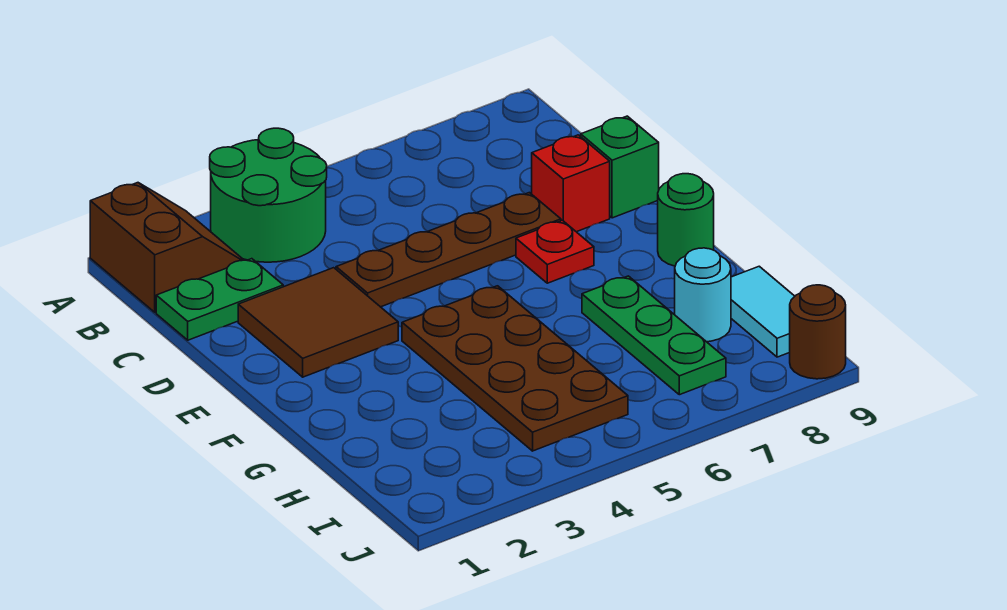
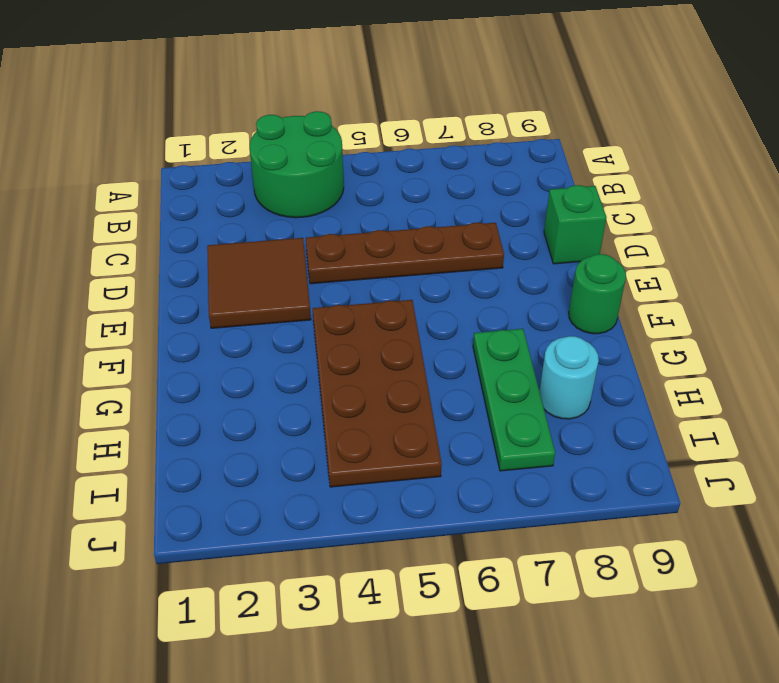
none -> brown 2x2 slope [90,183,243,312]
none -> green 1x2 plate [156,259,283,340]
none -> red 1x1 brick [532,135,610,232]

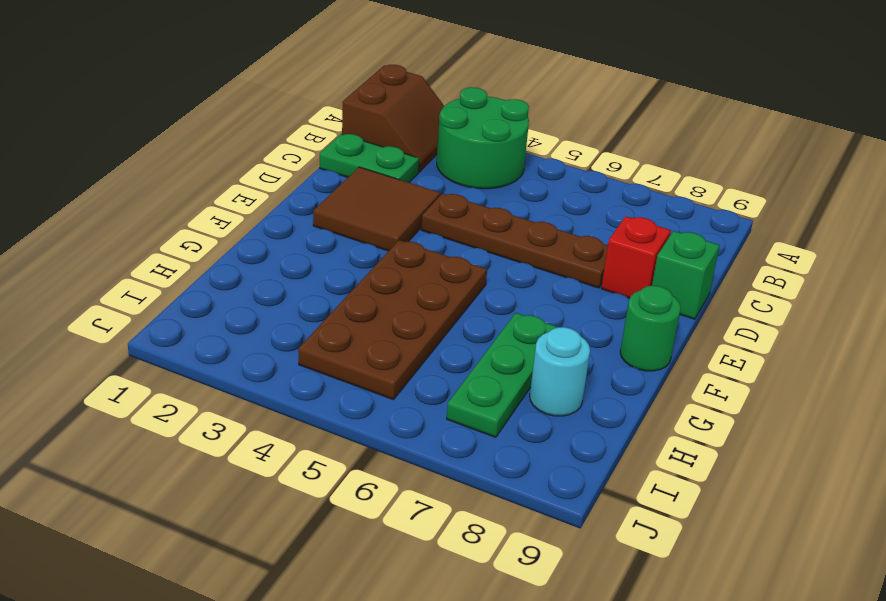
none -> red 1x1 plate [516,220,594,283]
none -> cyan 1x2 tile [731,266,795,357]
none -> brown 1x1 round brick [790,285,846,379]

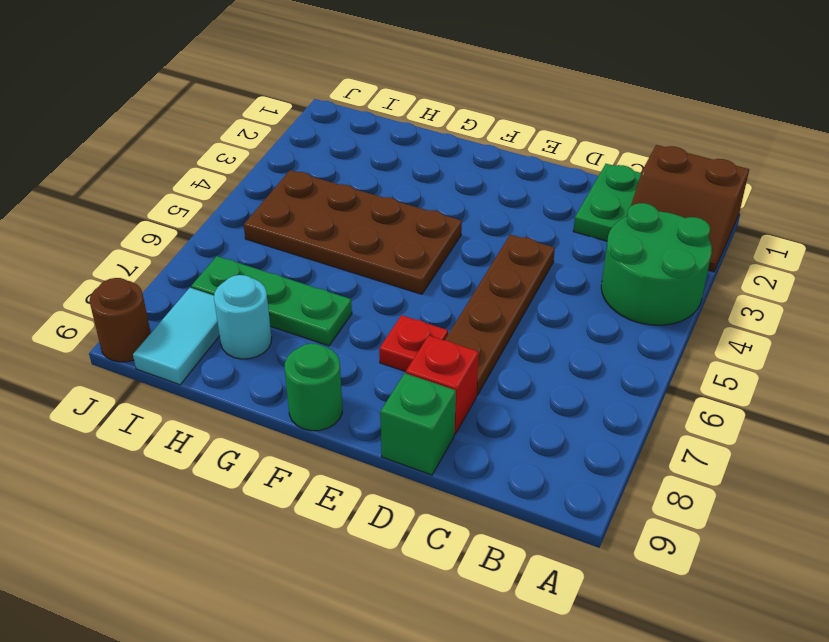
cyan 1x2 tile [133,288,220,385] -> cyan 1x2 tile turned to [731,266,795,357]
none -> brown 2x2 tile [238,268,398,377]

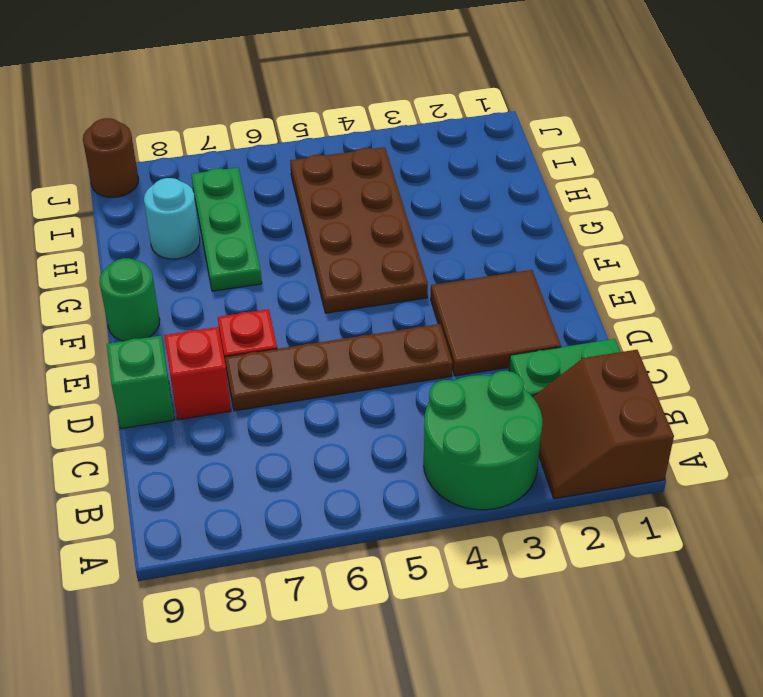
none -> cyan 1x2 tile [731,266,795,357]

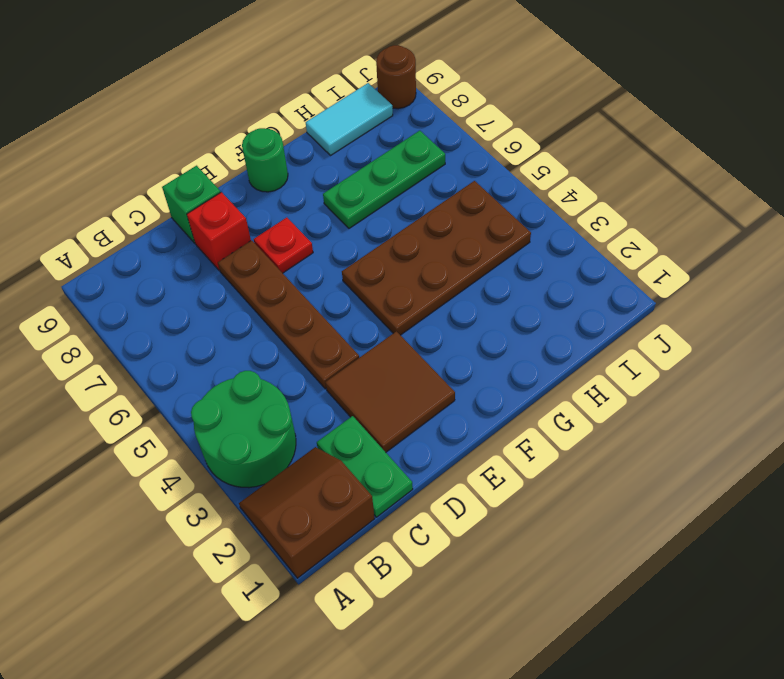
none -> cyan 1x1 round brick [675,248,731,342]

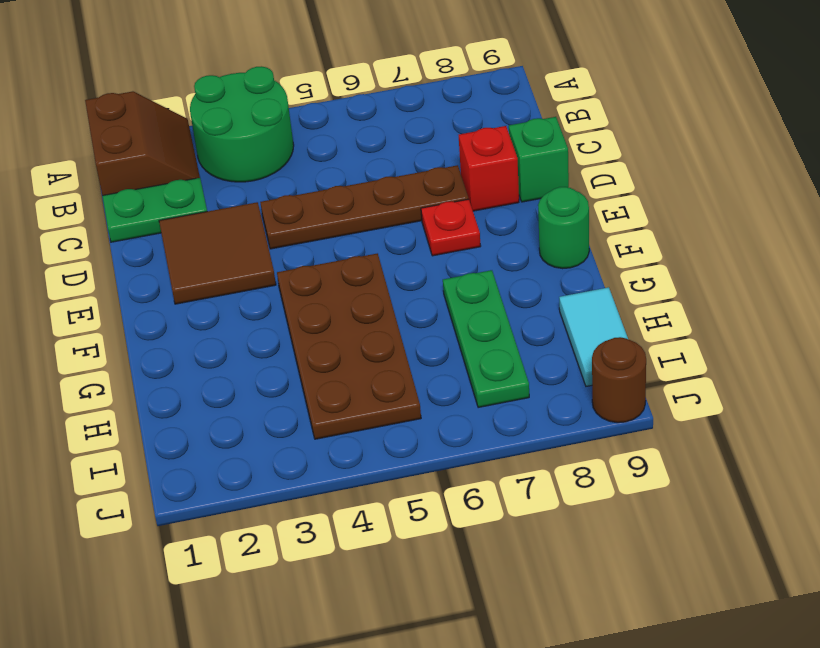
none -> cyan 1x1 round brick [675,248,731,342]

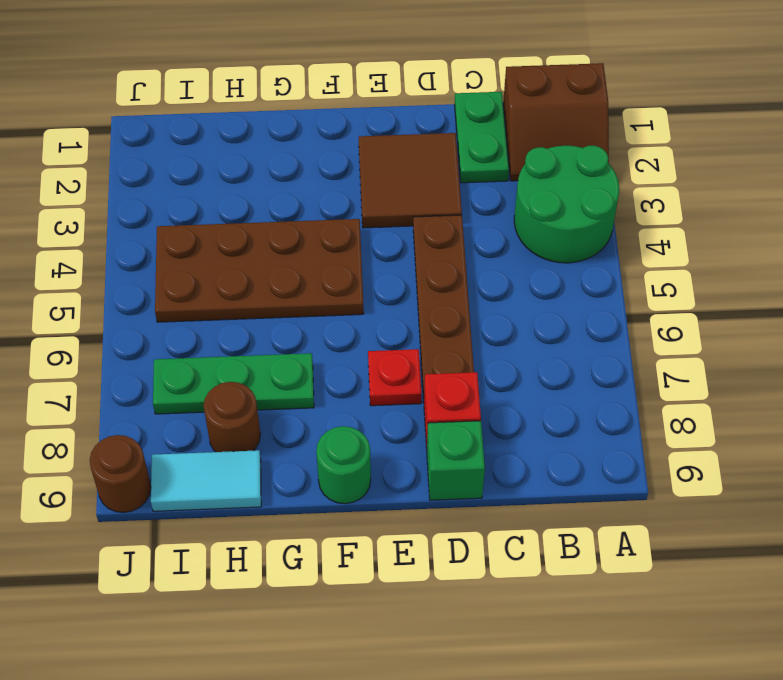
brown 1x1 round brick [204,382,260,452] -> cyan 1x1 round brick [675,248,731,342]

